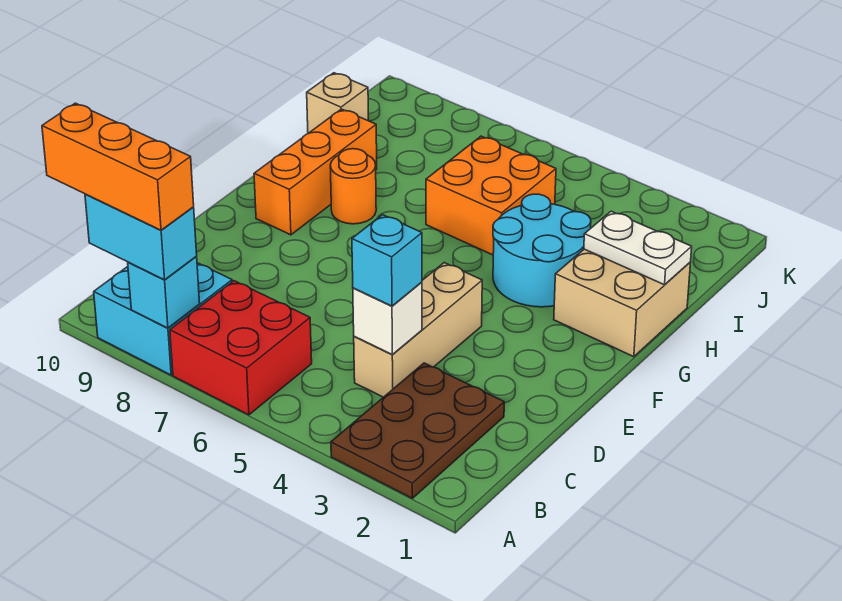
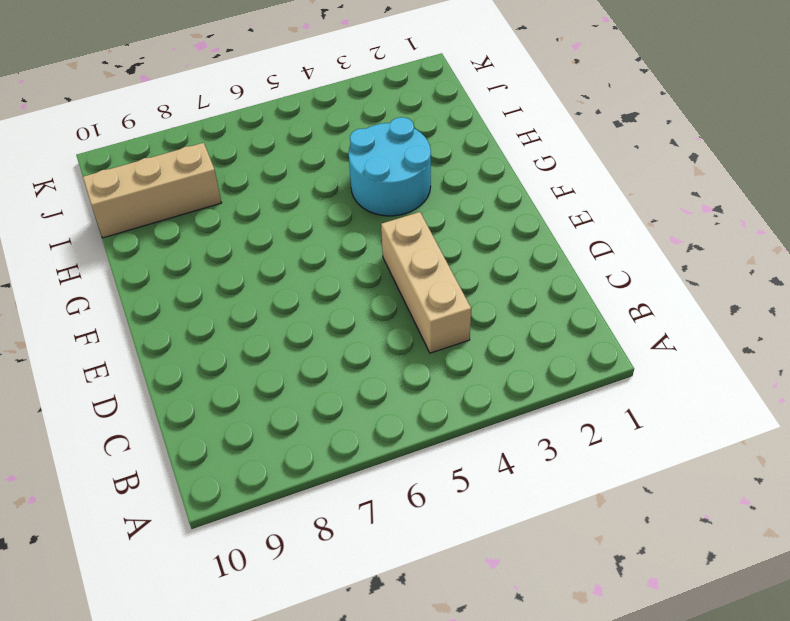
tan 1x3 brick [83,143,221,238] -> tan 1x1 brick [307,73,369,133]
none -> brown 2x3 plate [331,363,504,498]
none -> red 2x2 brick [170,281,312,415]
none -> cyan 2x2 brick [94,263,232,375]

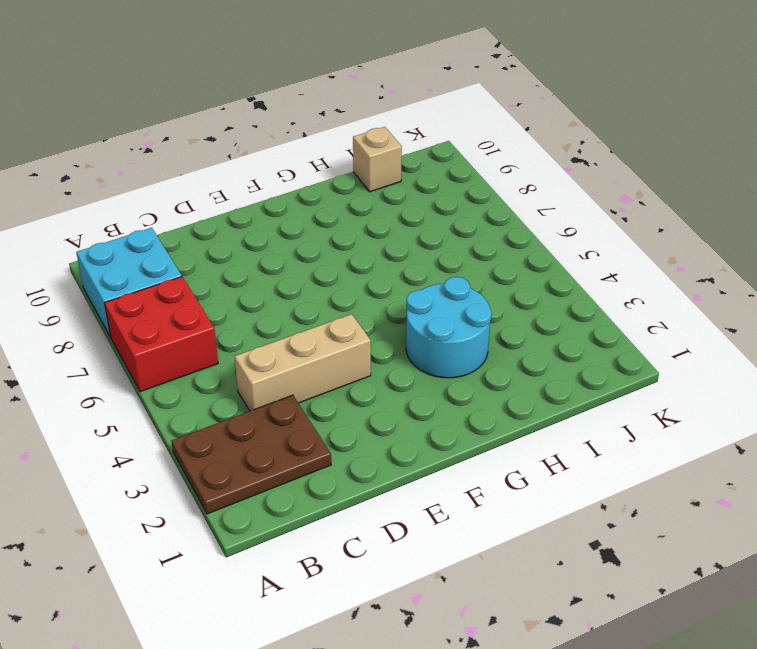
none -> orange 1x3 brick [254,109,377,235]
none -> tan 2x2 brick [554,249,691,357]
none -> orange 1x1 round brick [330,149,376,224]

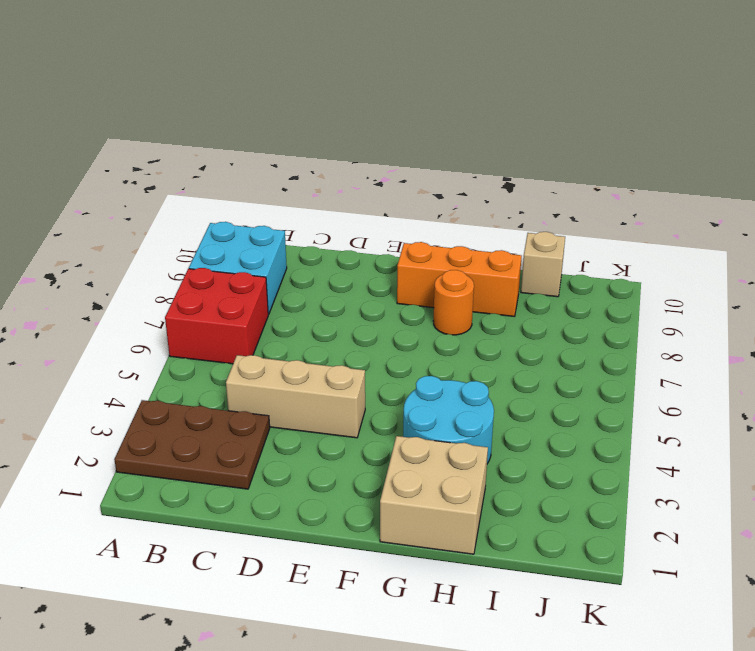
none -> orange 2x2 brick [426,136,556,255]
none -> cyan 1x1 brick [128,257,200,328]
none -> white 1x1 brick [353,282,422,354]

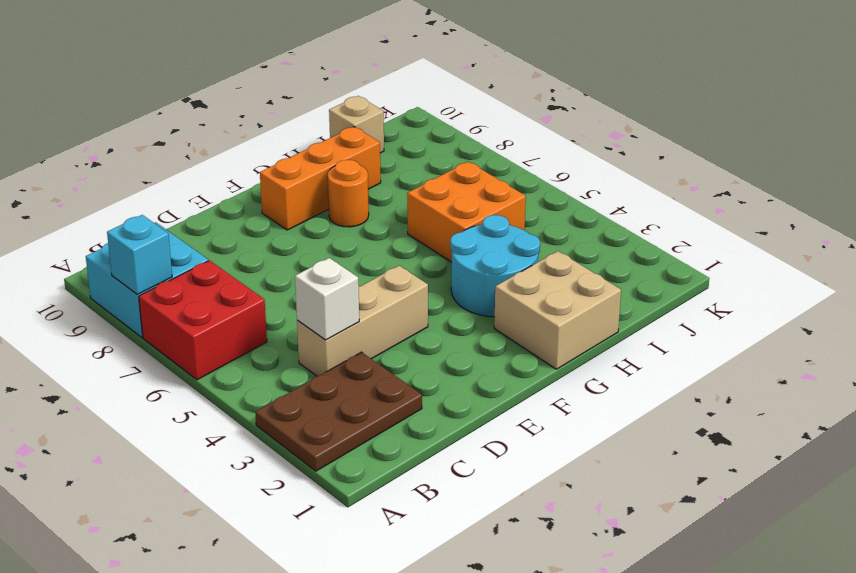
none -> white 1x2 plate [584,211,692,285]
none -> cyan 1x2 brick [85,194,197,280]
none -> cyan 1x1 brick [352,215,422,306]

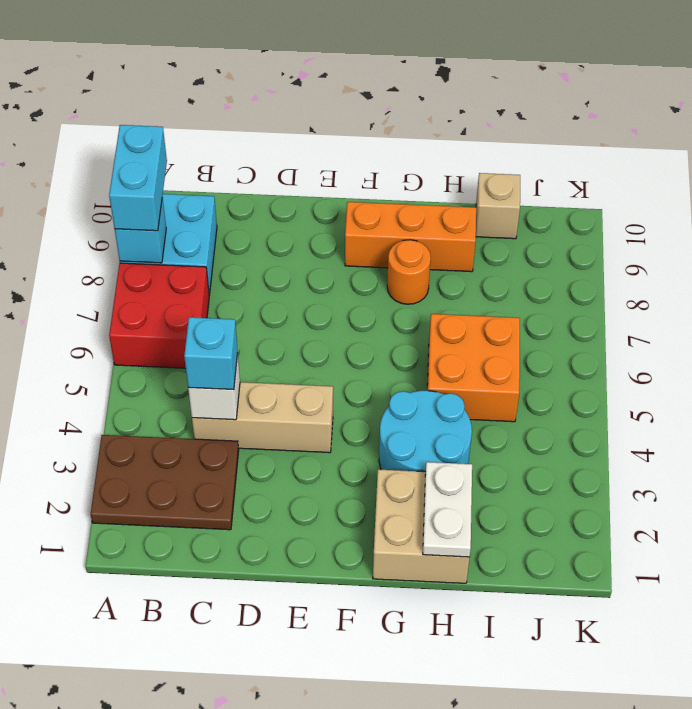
none -> orange 1x3 brick [42,103,194,230]

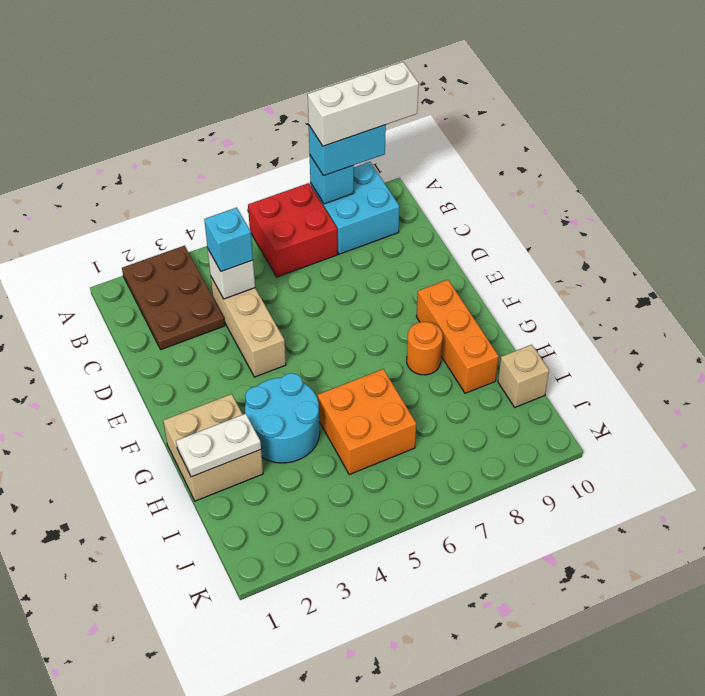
white 1x3 brick [308,62,419,146] -> orange 1x3 brick [42,103,194,230]

